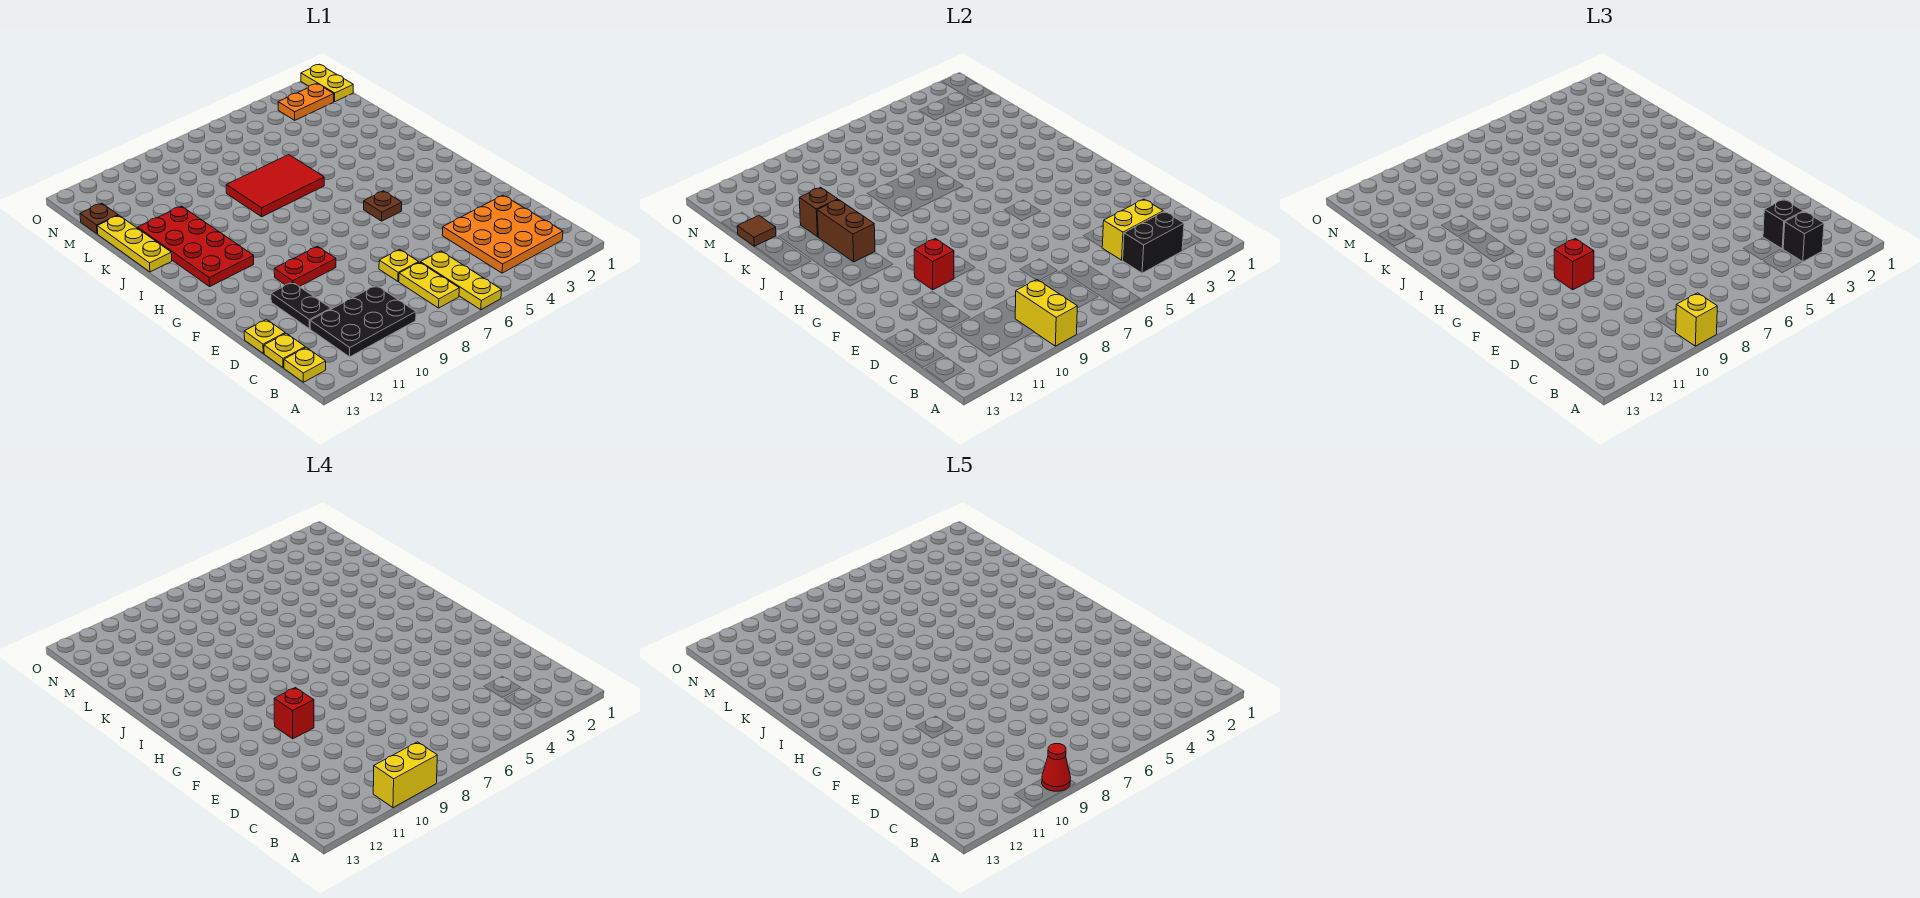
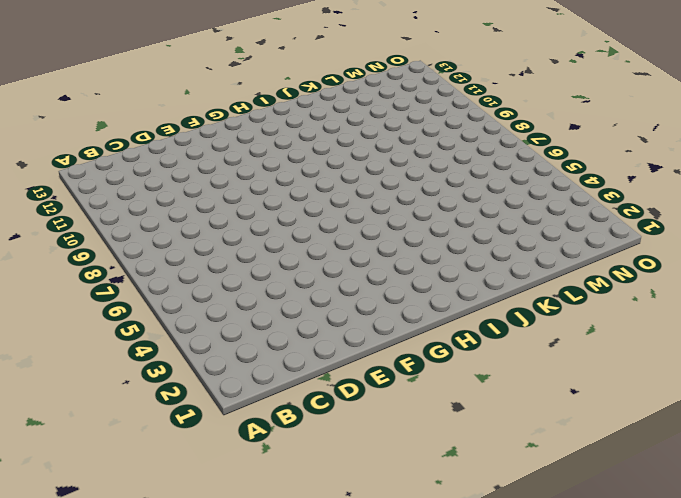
none -> yellow 1x3 plate [421,251,501,310]
none -> orange 3x3 plate [442,195,563,273]
none -> yellow 1x2 plate [399,262,459,308]
none -> black 2x3 plate [310,285,416,357]

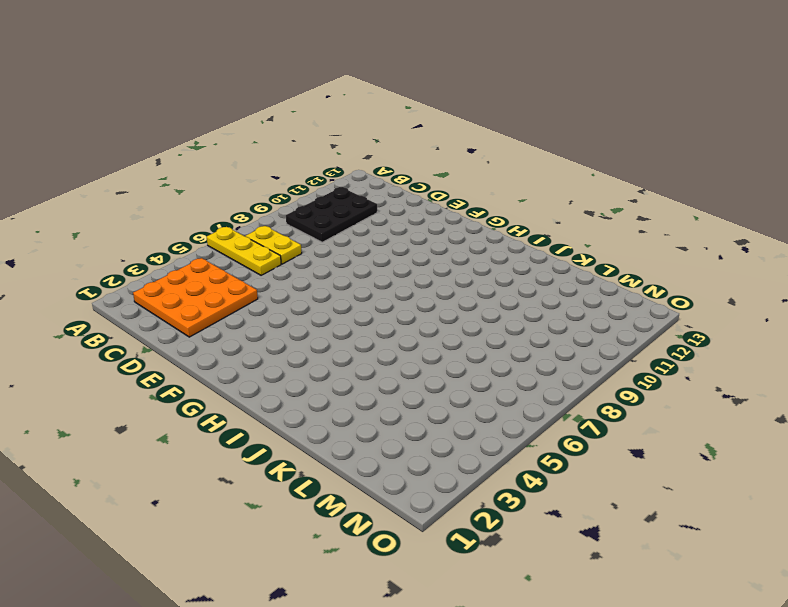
none -> yellow 1x1 plate [284,347,326,382]
none -> yellow 1x1 plate [264,333,305,368]
none -> yellow 1x1 plate [379,249,419,281]
none -> black 1x2 plate [271,282,331,329]

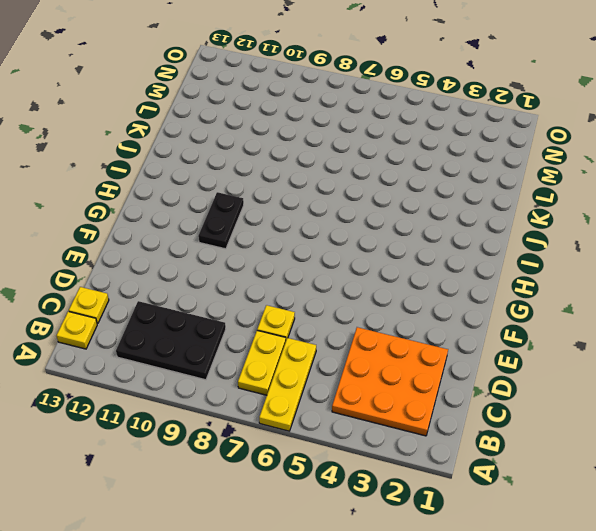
black 1x2 plate [198,192,244,249] -> black 1x2 plate moved to [271,282,331,329]
none -> yellow 1x1 plate [244,319,285,353]
none -> red 1x2 plate [274,246,336,287]
none -> brown 1x1 plate [364,191,402,221]
none -> red 2x4 plate [138,206,254,287]

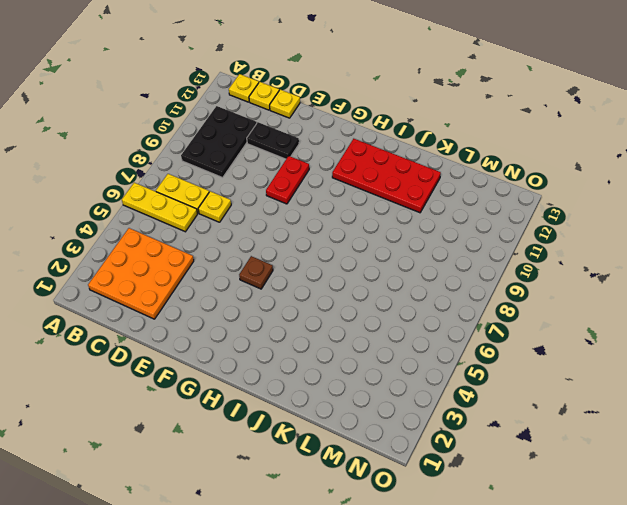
none -> red 2x3 tile [226,155,324,217]
none -> yellow 1x3 plate [97,215,172,272]
none -> brown 1x1 plate [80,203,118,234]
none -> yellow 1x2 plate [301,64,353,102]

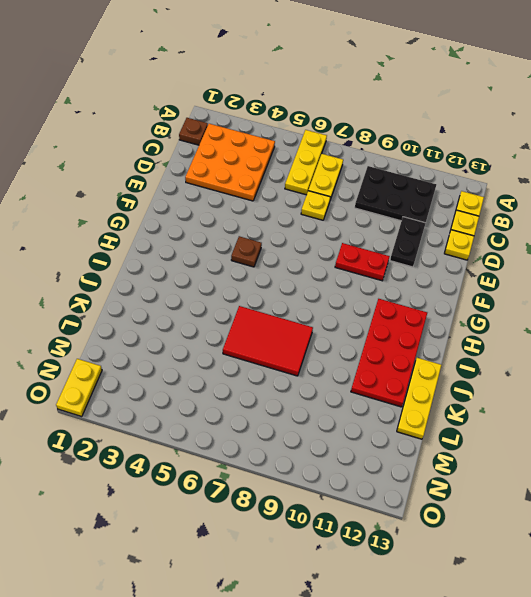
brown 1x1 plate [179,118,208,145] -> brown 1x1 plate moved to [80,203,118,234]
none -> orange 1x2 plate [278,84,334,120]
none -> yellow 1x2 brick [1015,280,1077,346]
none -> black 1x2 brick [1122,211,1184,273]
none -> yellow 1x2 brick [1102,199,1163,260]

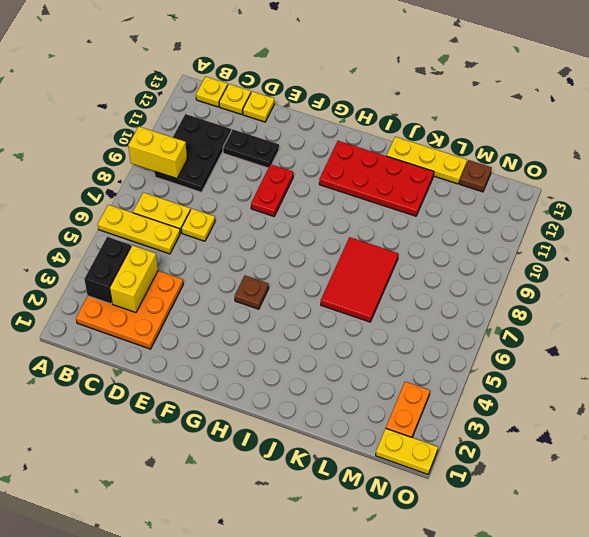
none -> red 1x1 brick [914,239,954,290]
none -> brown 1x2 brick [817,200,875,262]
none -> brown 1x1 brick [799,187,838,237]
none -> brown 1x1 tile [737,216,776,246]

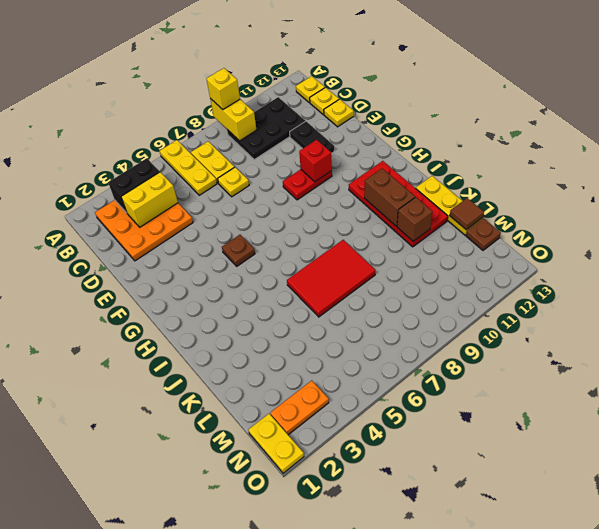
none -> black 1x1 brick [1783,211,1824,262]
none -> black 1x1 brick [1763,199,1803,249]
none -> red 1x1 brick [1554,239,1594,290]
none -> yellow 1x2 brick [373,742,437,808]

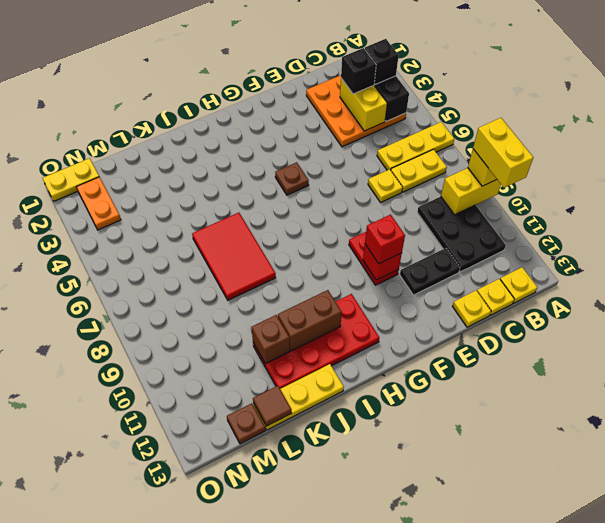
none -> red 1x1 brick [274,688,314,739]
none -> red 1x1 cone [1042,744,1071,791]

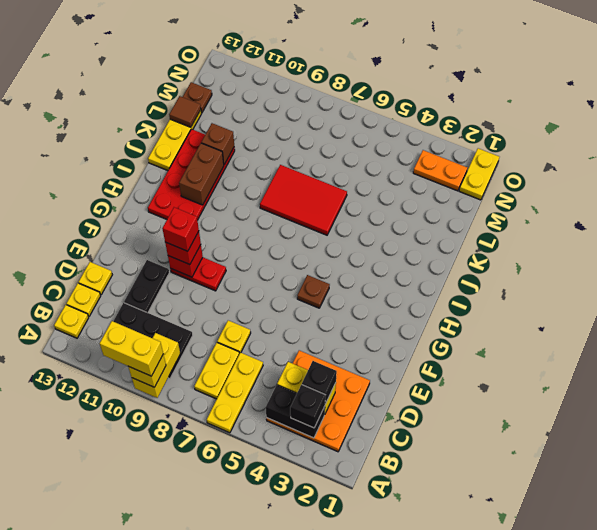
none -> red 1x1 cone [1042,744,1071,791]

